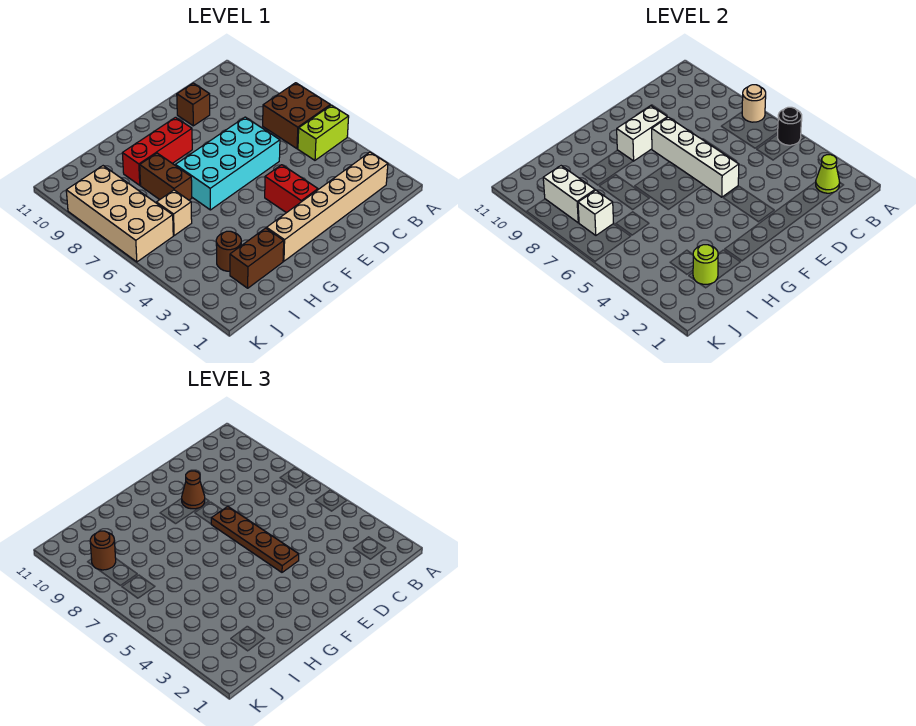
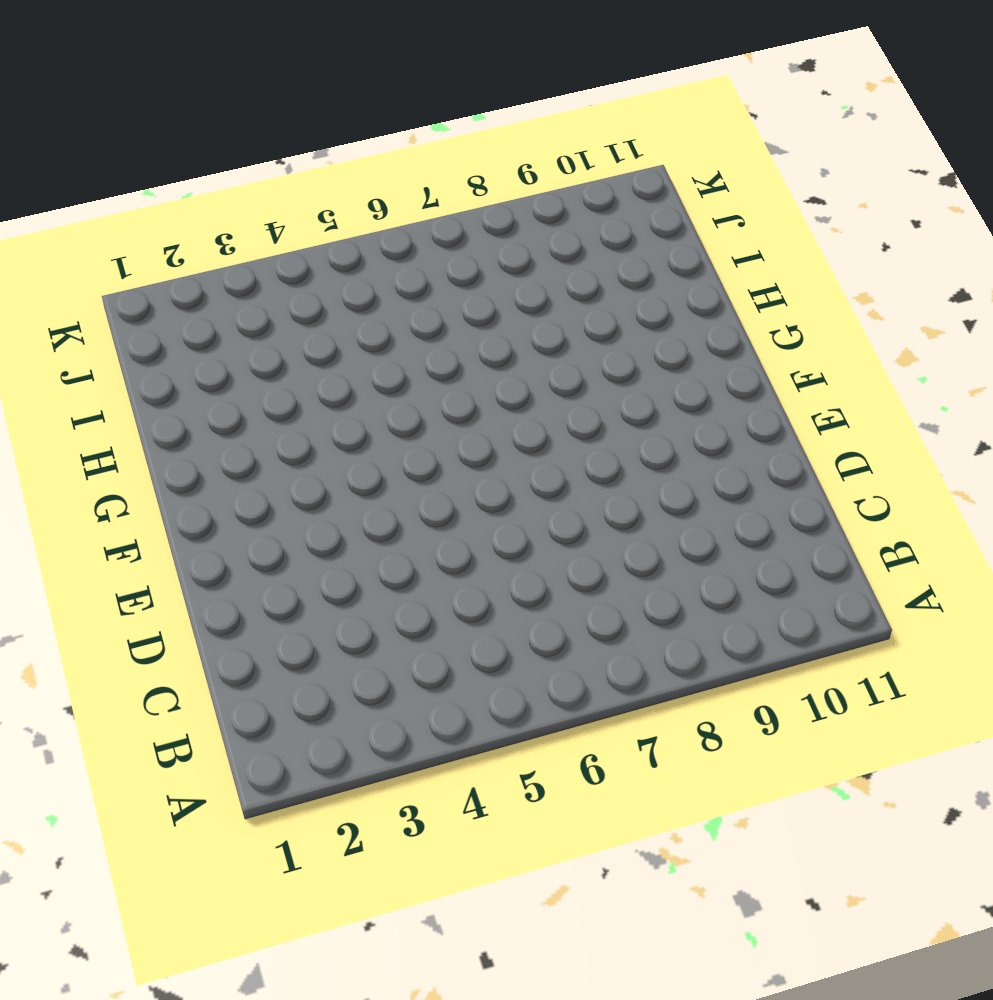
none -> lime 1x2 brick [298,105,349,160]
none -> brown 2x2 brick [263,83,330,149]
none -> tan 1x6 brick [267,152,388,261]

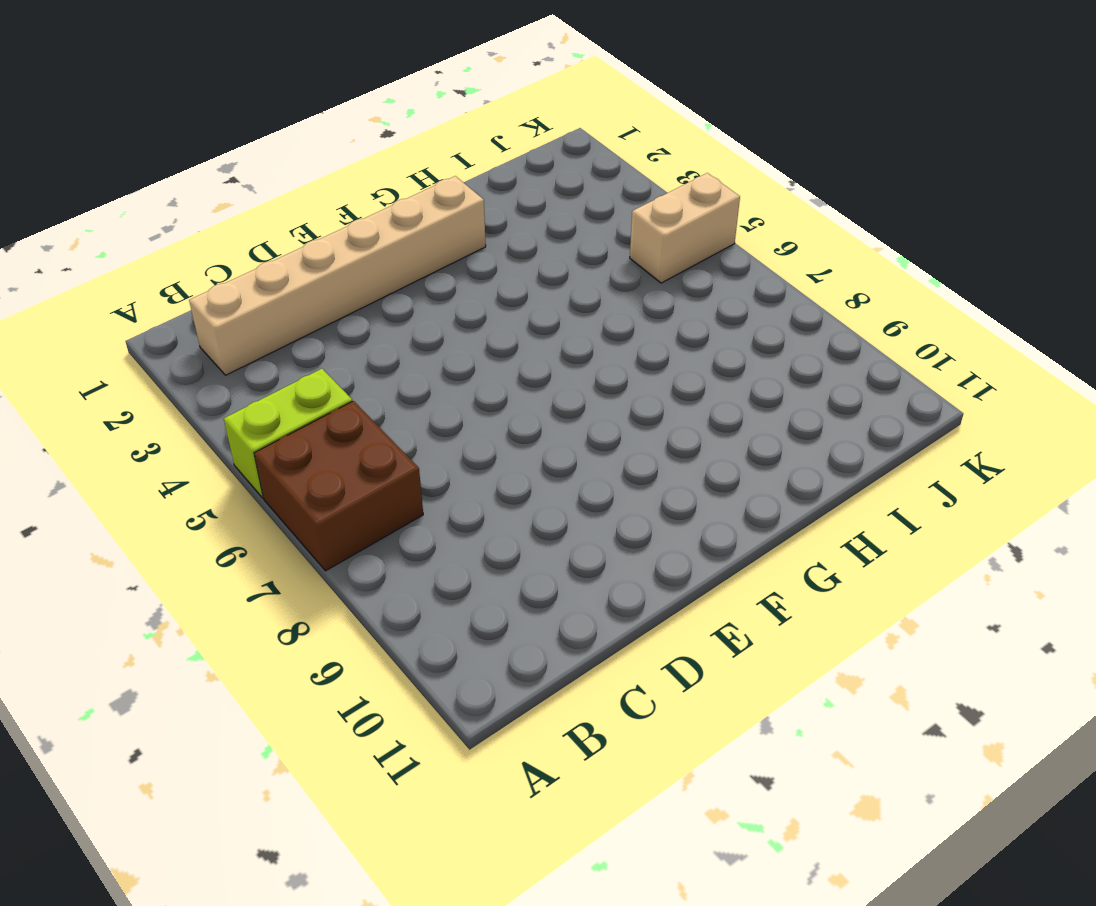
tan 1x2 brick [630,173,740,283] -> none
none -> cyan 2x4 brick [175,117,280,210]
none -> brown 1x1 brick [177,83,210,126]
none -> red 1x2 brick [265,165,318,213]

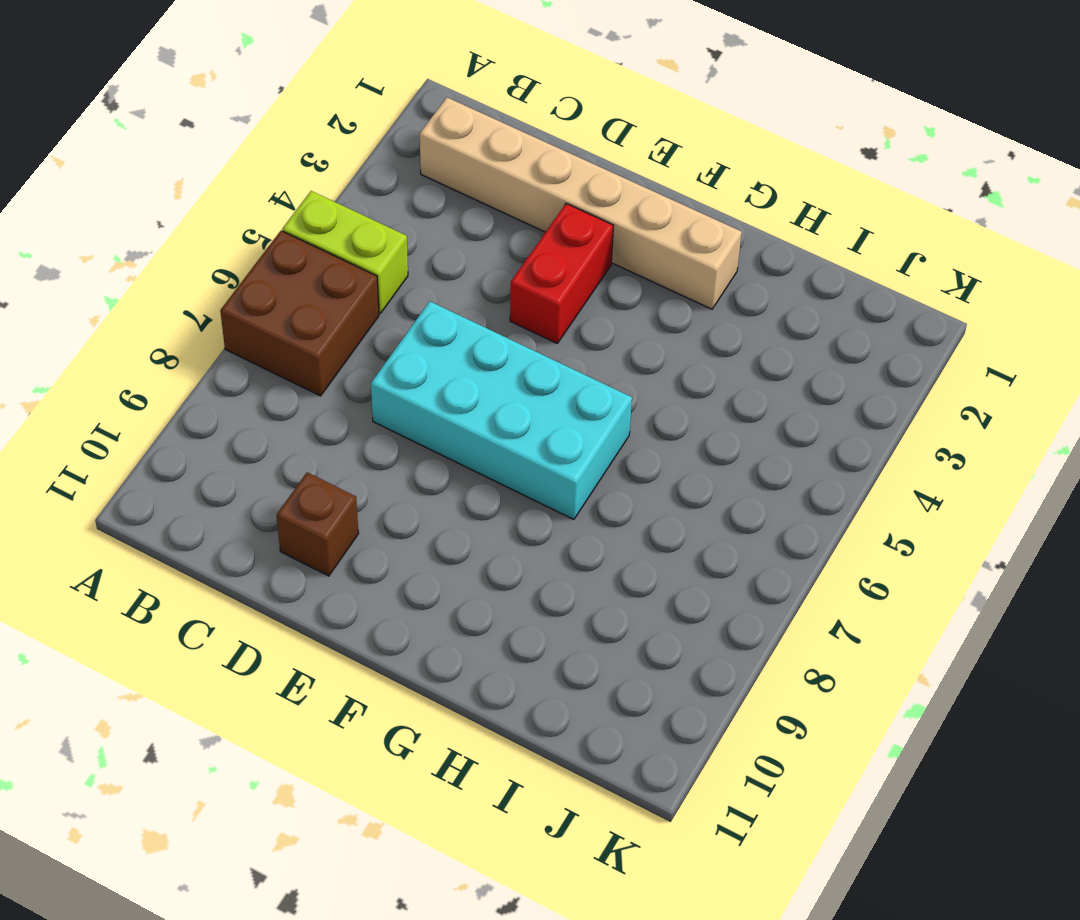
none -> red 1x3 brick [122,117,192,185]
none -> brown 1x2 brick [230,228,284,288]
none -> brown 1x2 brick [140,153,192,200]

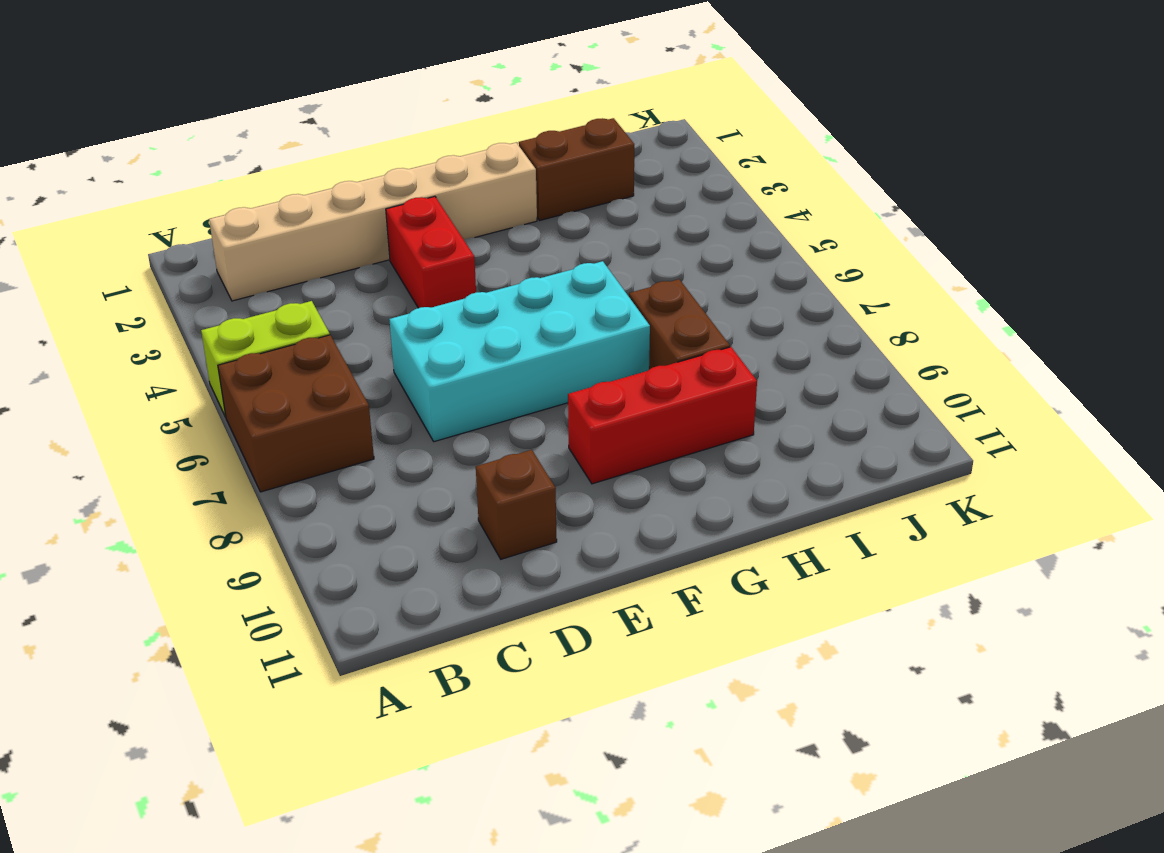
none -> brown 1x1 round brick [216,231,241,271]
none -> tan 1x1 brick [156,190,192,236]
none -> tan 2x4 brick [66,166,173,262]

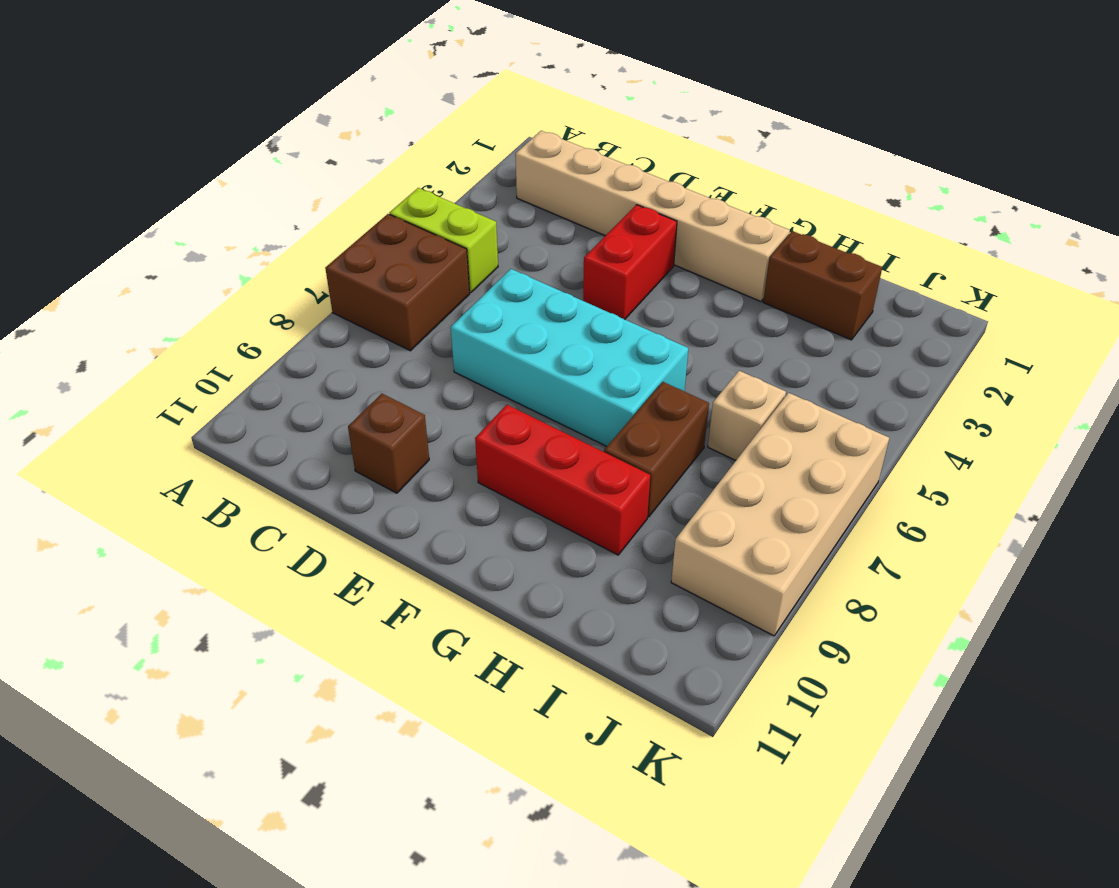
none -> brown 1x1 round brick [216,231,241,271]
none -> black 1x1 round brick [777,107,802,145]
none -> tan 1x1 round brick [742,85,766,122]

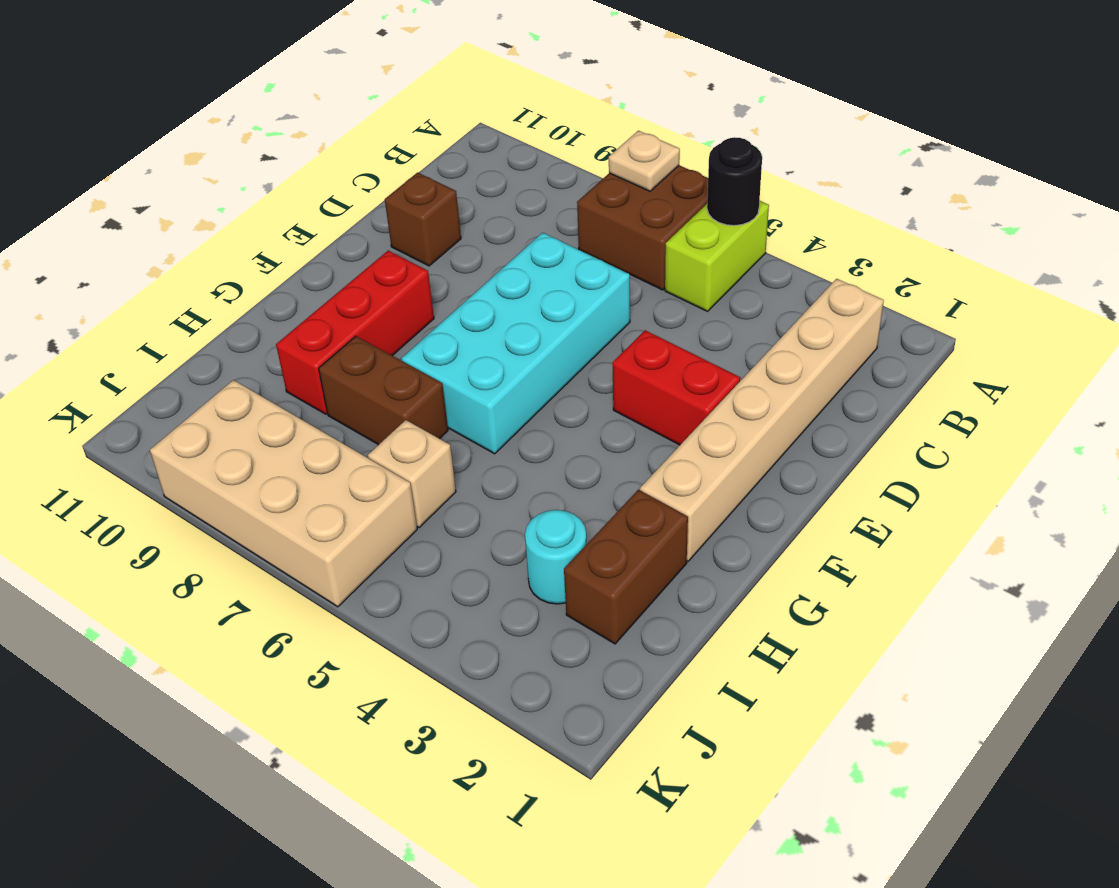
tan 1x1 plate [609,131,680,191] -> tan 1x1 round brick [742,85,766,122]
cyan 1x1 round brick [525,510,587,604] -> brown 1x1 round brick [216,231,241,271]
none -> lime 1x1 cone [816,155,840,193]
none -> white 1x4 brick [652,117,739,197]
none -> white 1x2 brick [617,106,667,161]

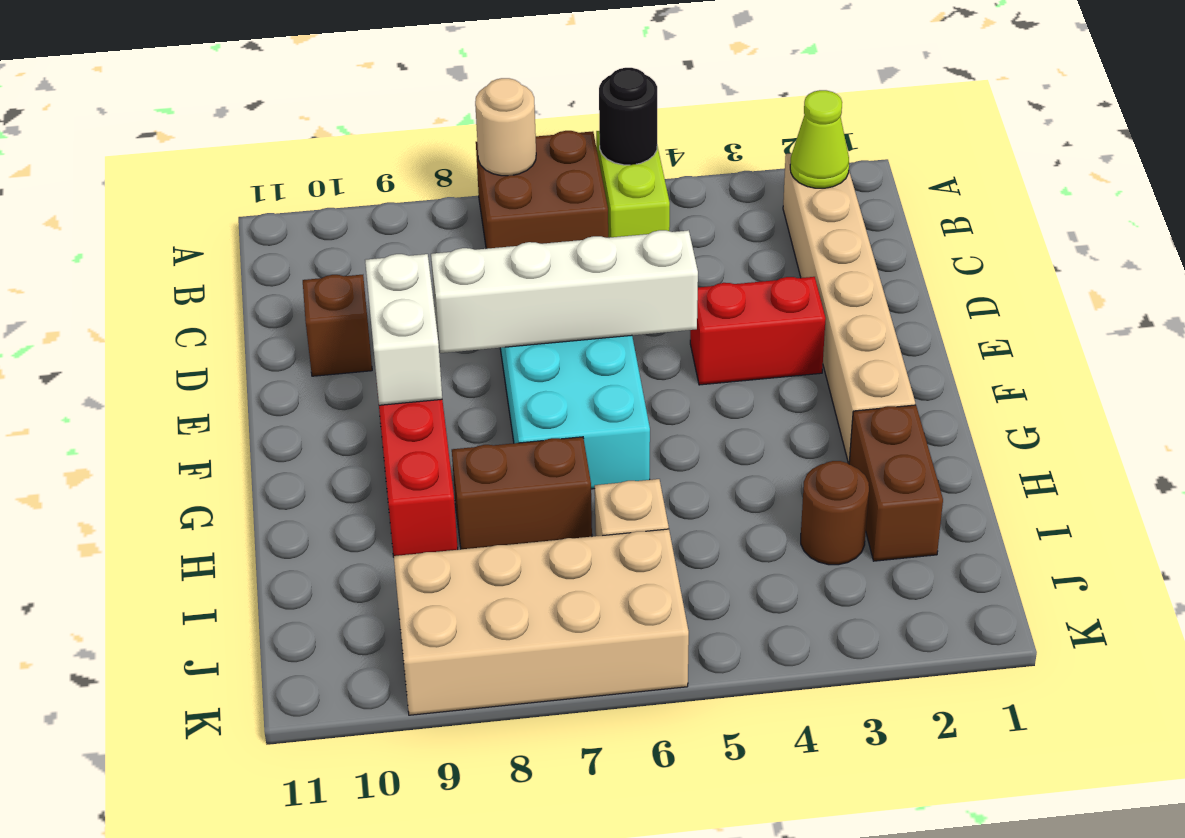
none -> lime 1x1 round brick [693,245,718,284]
none -> white 1x1 brick [578,190,614,235]
none -> white 1x2 brick [543,166,595,223]

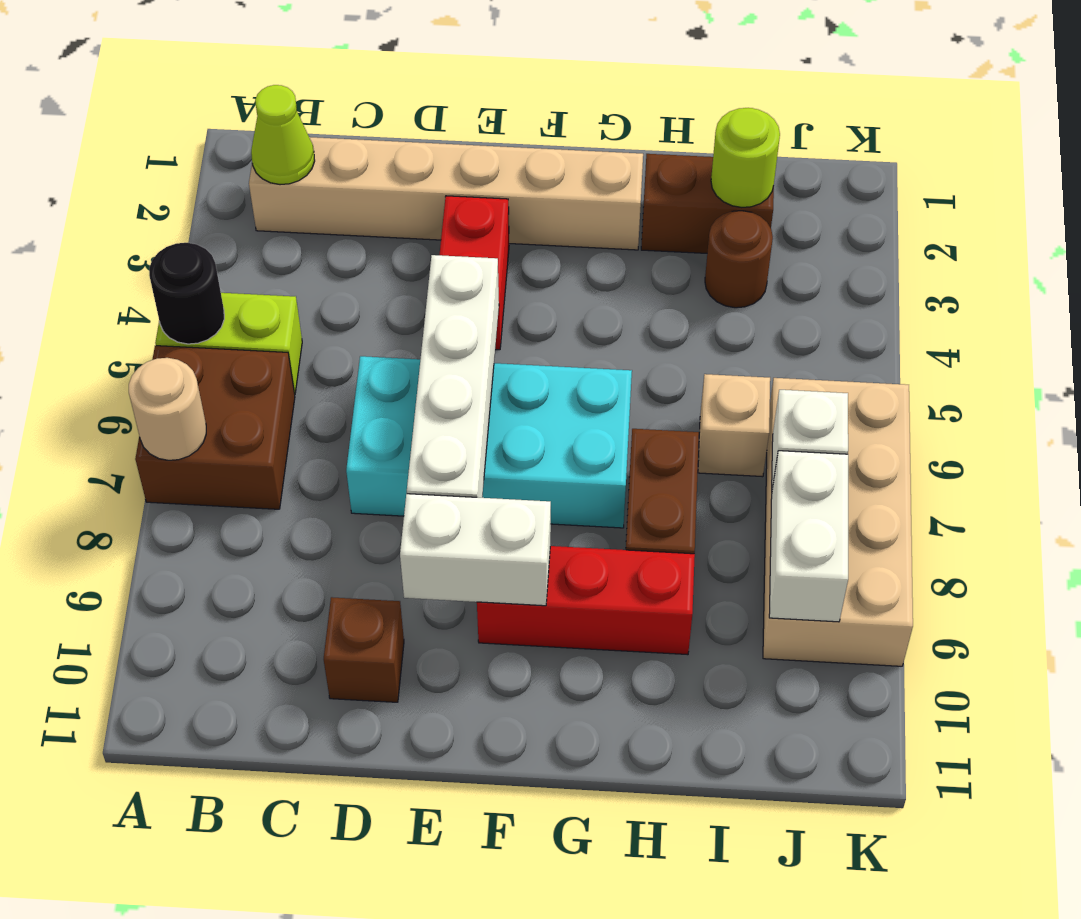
none -> brown 1x4 plate [211,507,299,572]
none -> brown 1x1 cone [182,471,205,509]
none -> brown 1x1 round brick [90,531,116,570]

